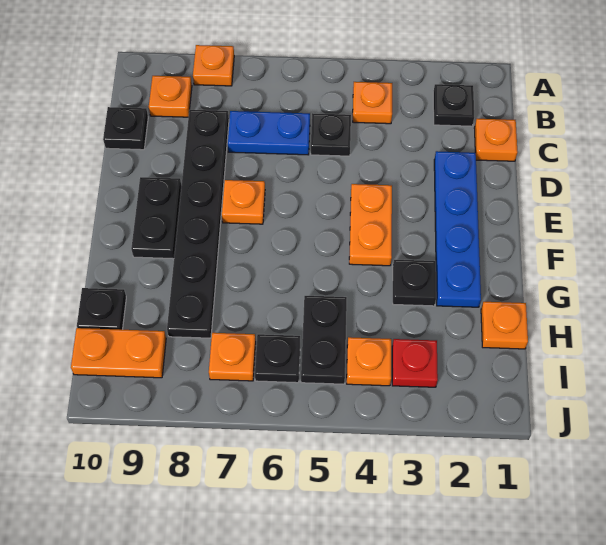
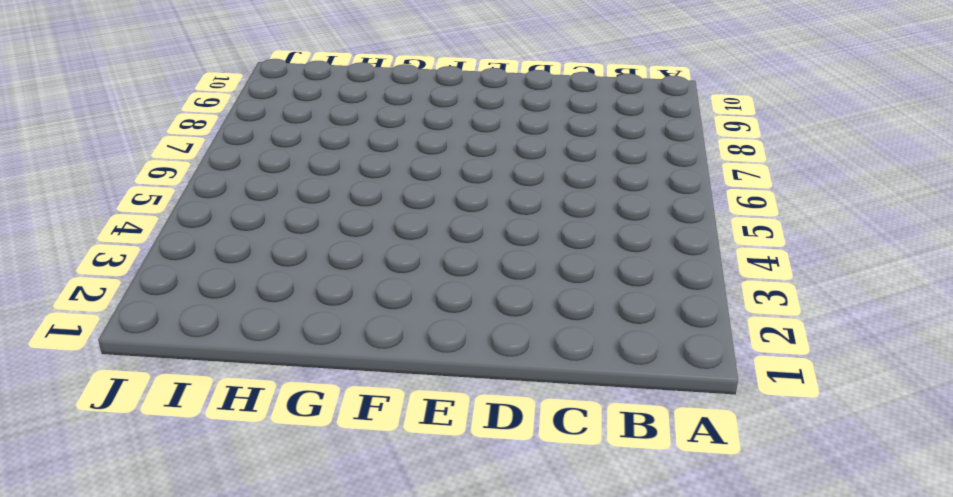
none -> orange 1x1 plate [193,45,234,86]
none -> black 1x1 plate [433,84,474,126]
none -> orange 1x1 plate [353,82,392,124]

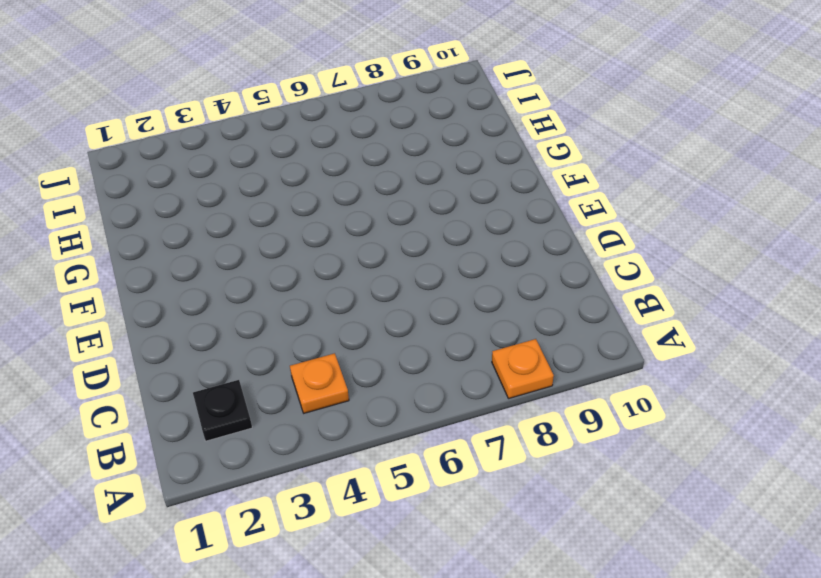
none -> orange 1x1 plate [149,76,192,117]
none -> orange 1x1 plate [474,119,517,161]
none -> black 1x1 plate [311,113,351,156]

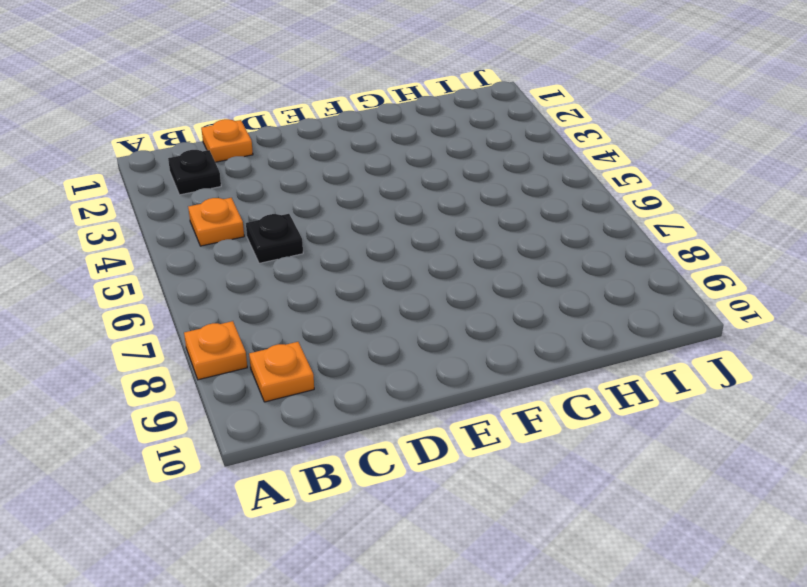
none -> blue 1x2 plate [228,111,310,155]
none -> black 1x6 plate [167,110,229,338]
none -> black 1x1 plate [103,107,148,150]

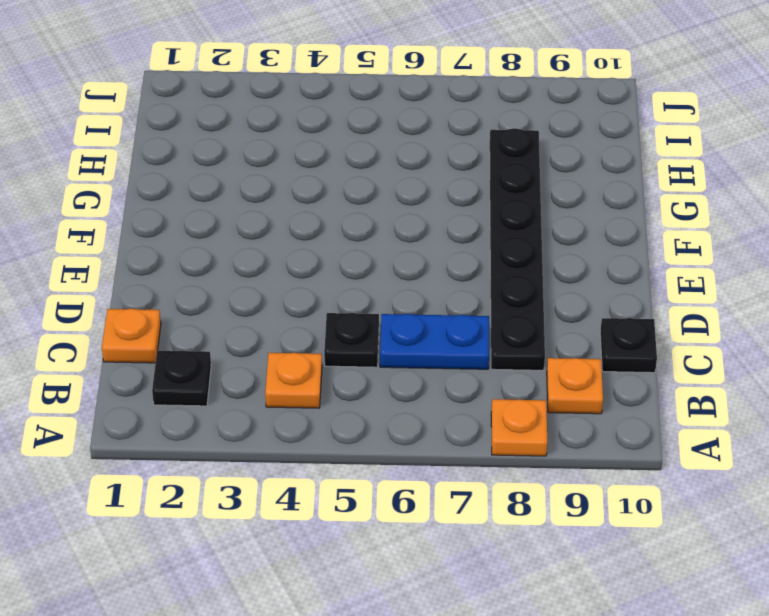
none -> blue 1x4 plate [434,151,481,307]
none -> orange 1x2 plate [349,184,392,266]
none -> orange 1x1 plate [222,180,265,224]

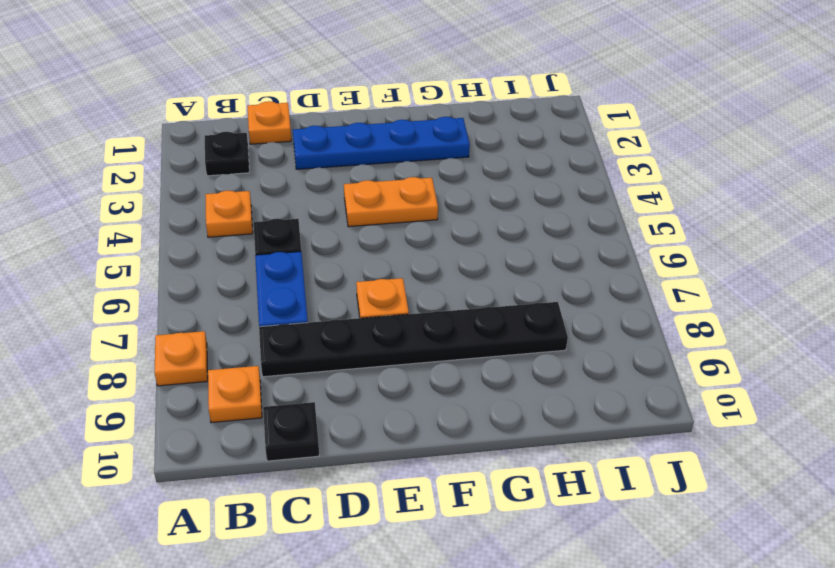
none -> black 1x2 plate [131,177,181,259]
none -> black 1x1 plate [393,260,436,306]
none -> orange 1x1 plate [481,302,528,349]

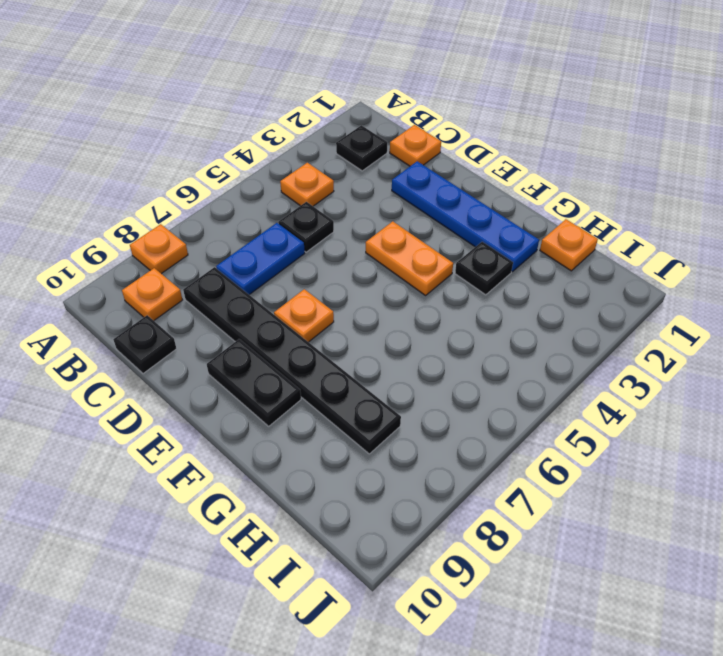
none -> black 1x2 plate [301,296,347,384]
none -> black 1x1 plate [77,288,126,330]
none -> red 1x1 plate [392,339,438,387]

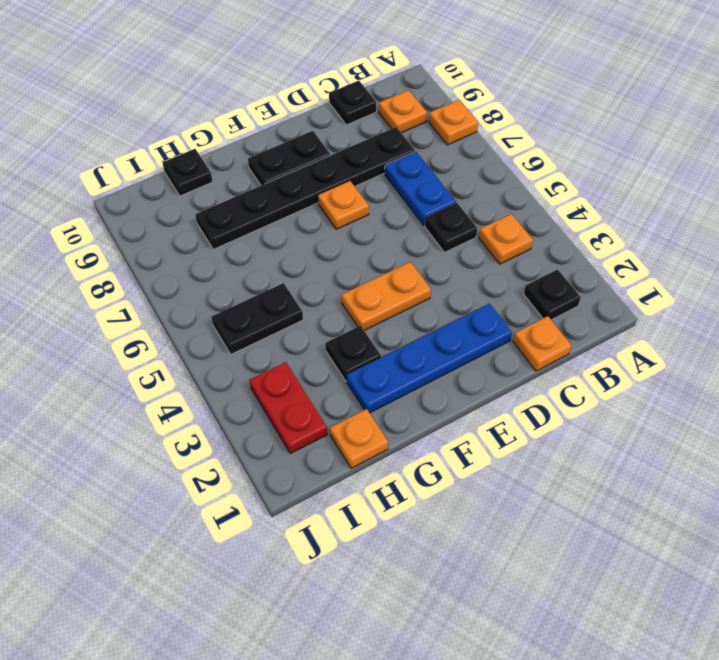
red 1x2 plate [250,362,327,454] -> red 1x1 plate [392,339,438,387]
none -> orange 1x1 plate [347,337,391,386]
none -> black 1x1 plate [255,334,300,383]
none -> orange 1x1 plate [209,333,256,381]

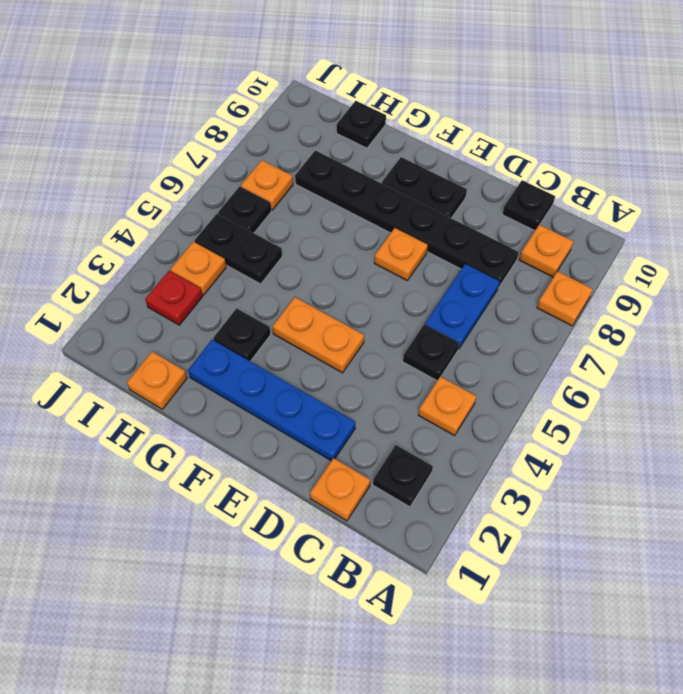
none -> orange 1x2 plate [71,328,166,378]

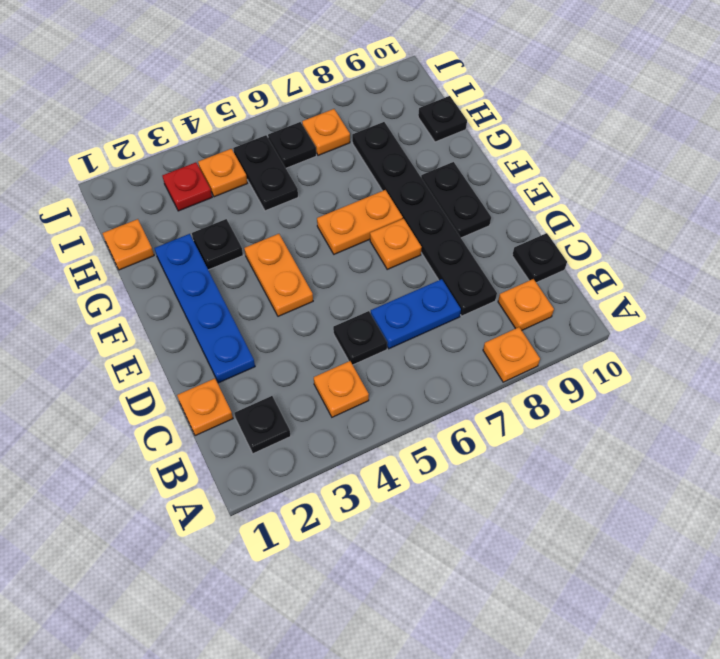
orange 1x2 plate [317,190,403,254] -> orange 1x2 plate moved to [71,328,166,378]

